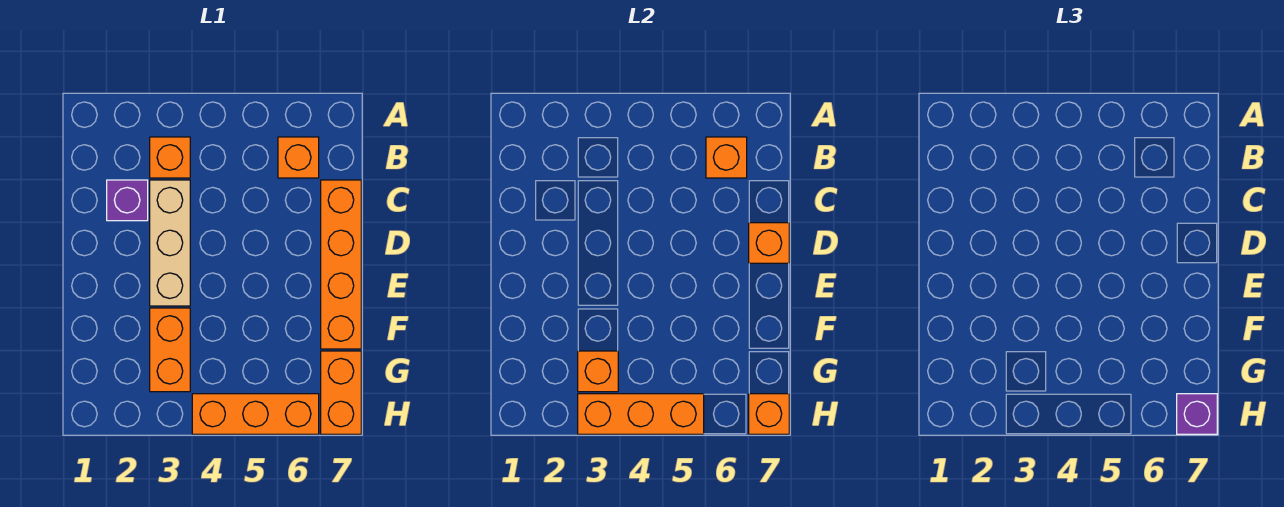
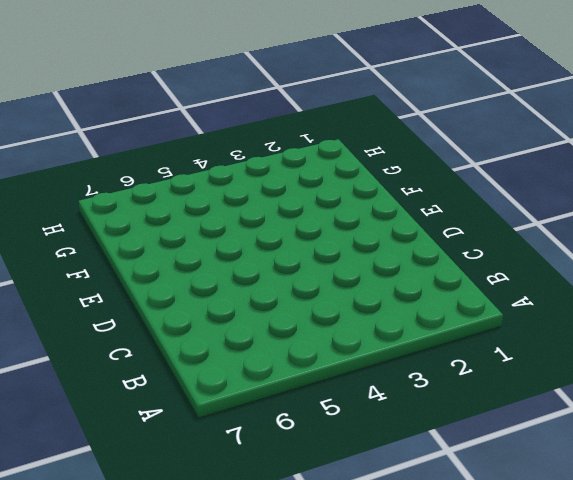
none -> orange 1x1 brick [150,137,190,178]
none -> orange 1x1 brick [278,137,319,178]
none -> purple 1x1 brick [107,180,148,221]

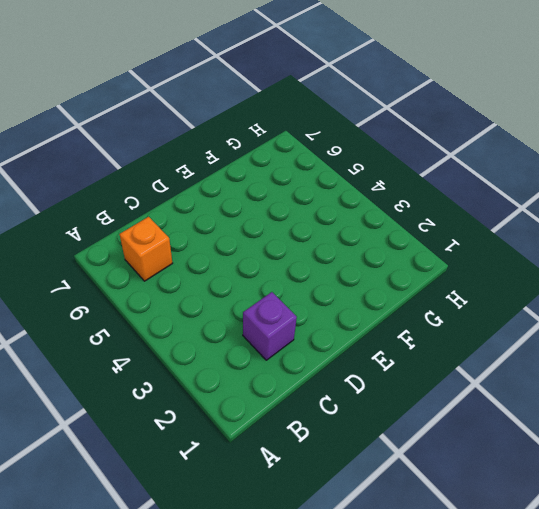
none -> orange 1x1 brick [150,137,190,178]
none -> tan 1x3 brick [150,180,190,306]
none -> orange 1x4 brick [321,180,361,349]

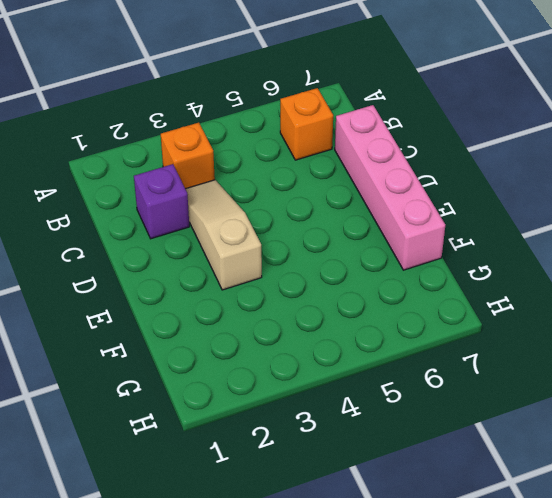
tan 1x3 slope [186,180,262,290] -> tan 1x3 brick [150,180,190,306]
pink 1x4 brick [335,105,445,270] -> orange 1x4 brick [321,180,361,349]
none -> orange 1x2 brick [150,308,190,392]
none -> orange 1x2 brick [321,351,361,434]
none -> orange 1x3 brick [192,394,319,434]

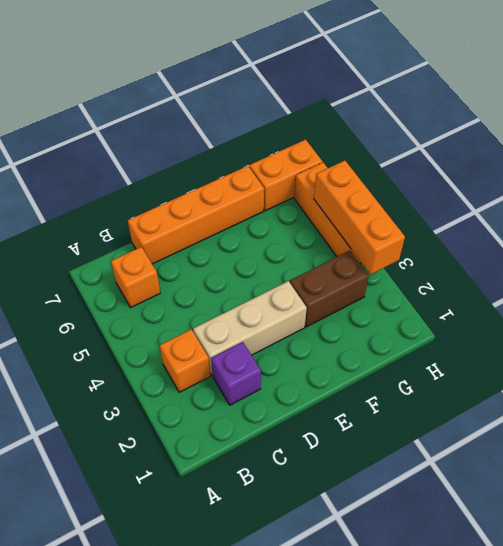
brown 1x2 brick [290,251,369,327] -> orange 1x2 brick [150,308,190,392]
none -> orange 1x1 brick [706,137,747,178]
none -> orange 1x1 brick [749,223,789,263]
none -> orange 1x1 brick [578,351,618,392]

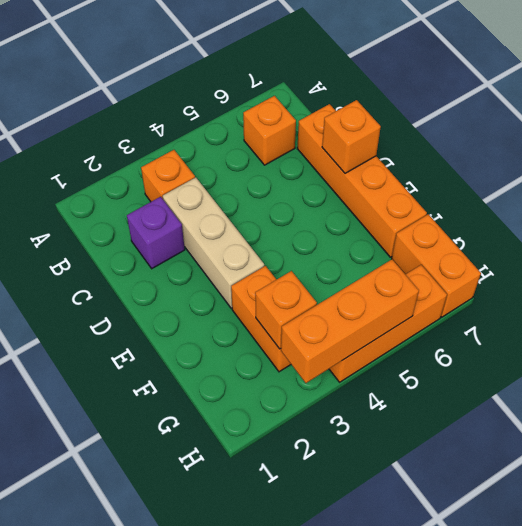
none -> orange 1x1 brick [706,137,747,178]
none -> orange 1x1 brick [749,394,789,434]
none -> purple 1x1 brick [1177,394,1217,434]

